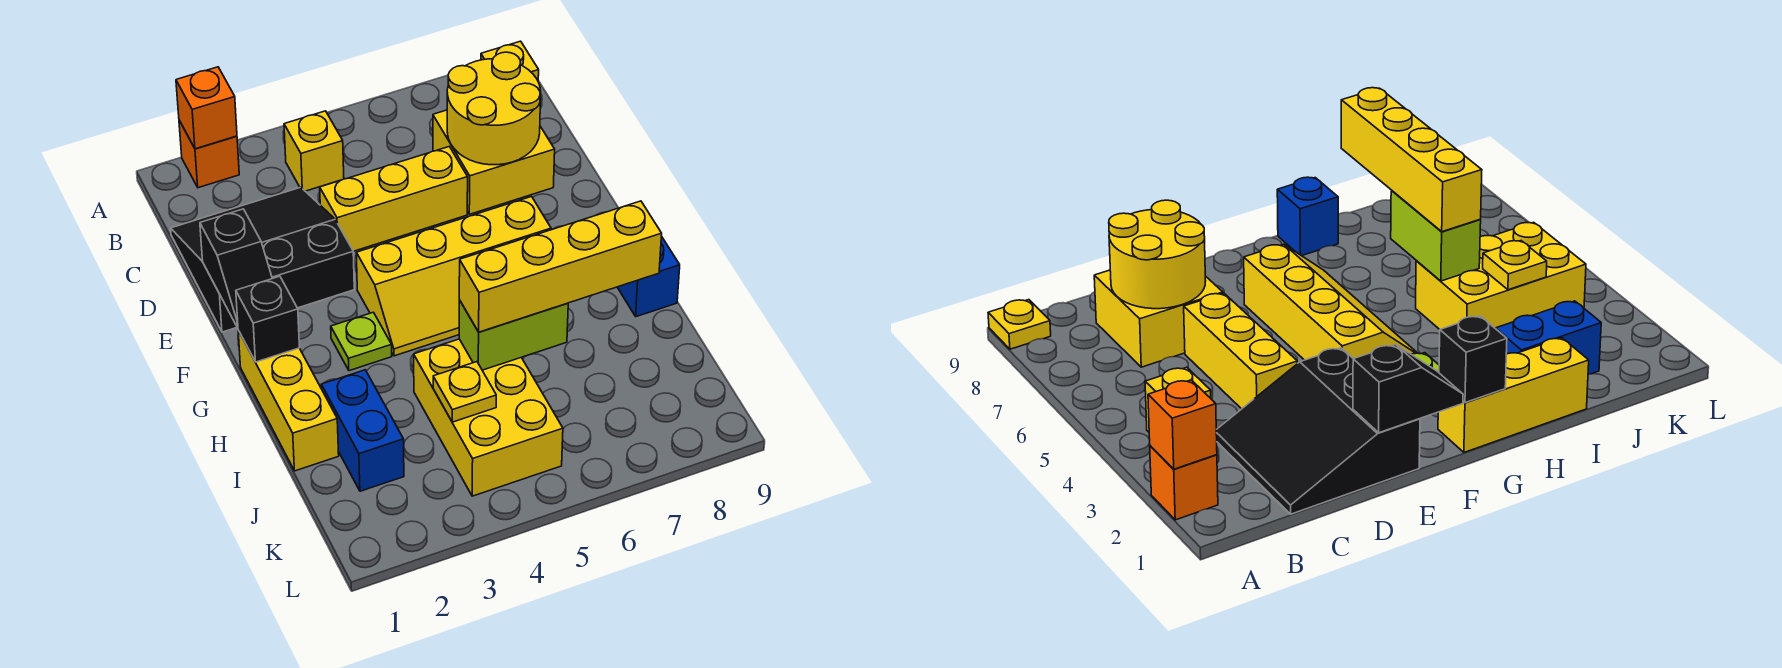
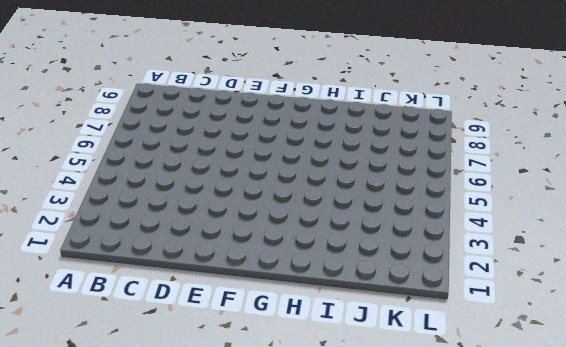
none -> orange 1x1 brick [179,121,239,188]
none -> yellow 1x1 plate [481,41,539,80]
none -> yellow 1x1 brick [284,111,344,191]

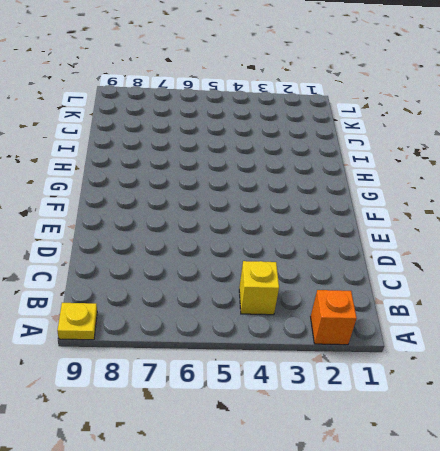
none -> black 3x3 slope [171,187,354,332]
none -> yellow 2x2 brick [433,110,555,214]
none -> yellow 1x3 brick [320,147,468,251]

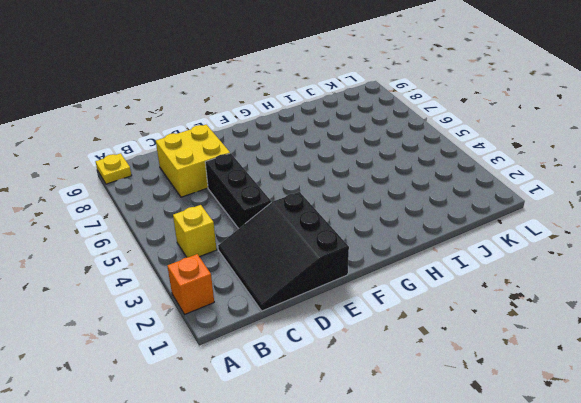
black 1x3 brick [205,153,271,229] -> yellow 1x3 brick [320,147,468,251]
none -> yellow 2x4 slope [356,197,552,356]
none -> yellow 1x3 brick [238,331,339,471]
none -> lime 1x1 plate [331,312,392,371]

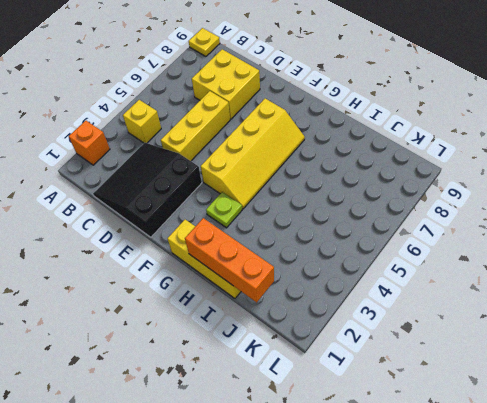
orange 1x3 brick [185,218,274,303] -> none
none -> blue 1x1 brick [618,236,680,317]
none -> blue 1x2 brick [321,370,404,491]
none -> yellow 2x3 brick [414,339,563,496]

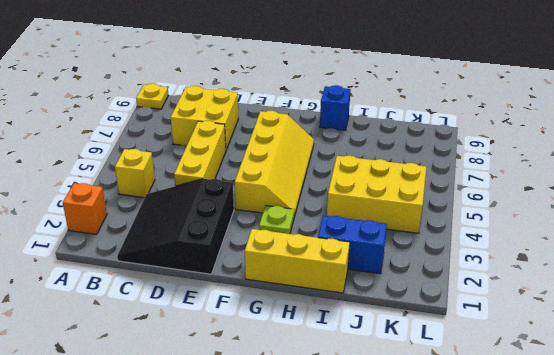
none -> orange 1x1 brick [176,67,237,149]
none -> yellow 2x2 round brick [447,52,541,165]
none -> black 1x2 slope [200,209,272,328]

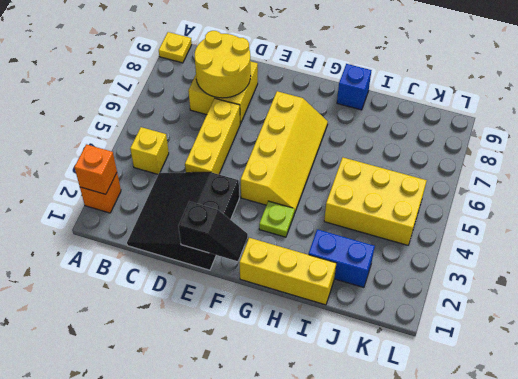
none -> black 1x1 brick [236,276,300,362]
none -> lime 1x2 brick [459,300,568,370]
none -> yellow 1x1 plate [433,362,496,422]

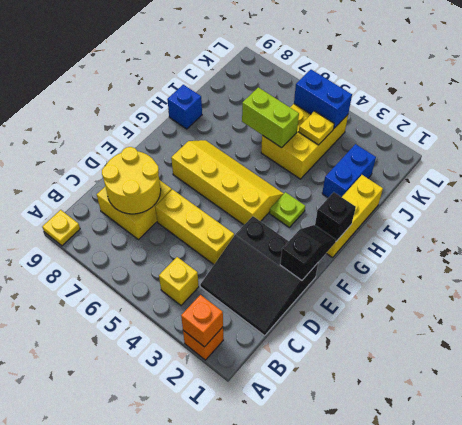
blue 1x2 brick [294,70,352,128] -> none
none -> yellow 1x4 brick [459,201,662,332]

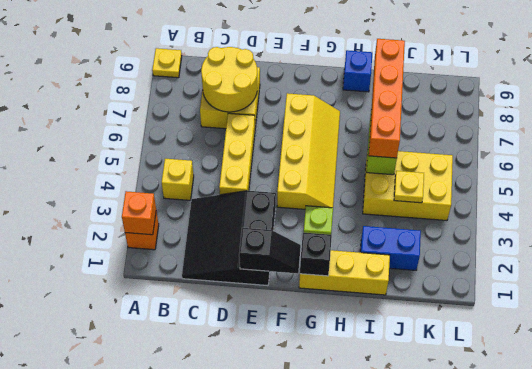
orange 1x4 brick [369,39,405,158] -> yellow 1x4 brick [459,201,662,332]

